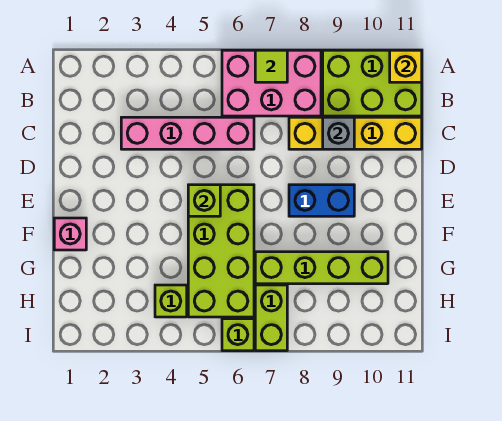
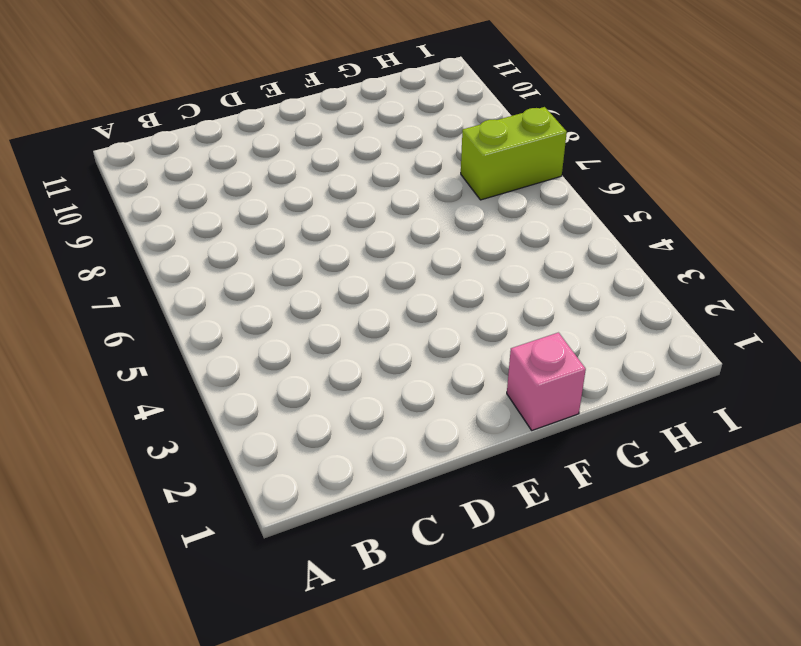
none -> pink 2x3 brick [222,50,321,116]
none -> lime 2x3 brick [323,50,422,116]
none -> pink 1x4 brick [121,117,254,149]

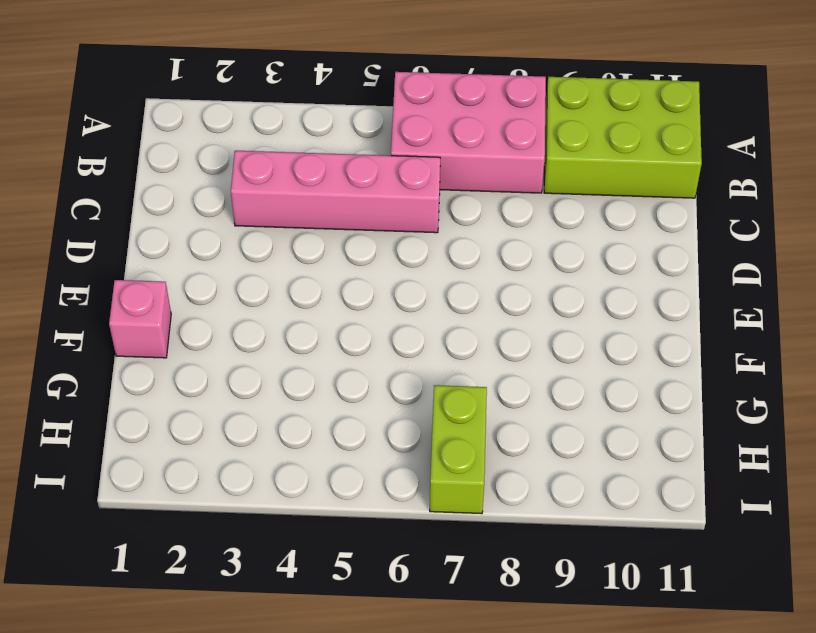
none -> yellow 1x4 brick [289,117,422,149]
none -> lime 2x4 brick [188,185,254,317]
none -> blue 1x2 brick [289,185,354,216]

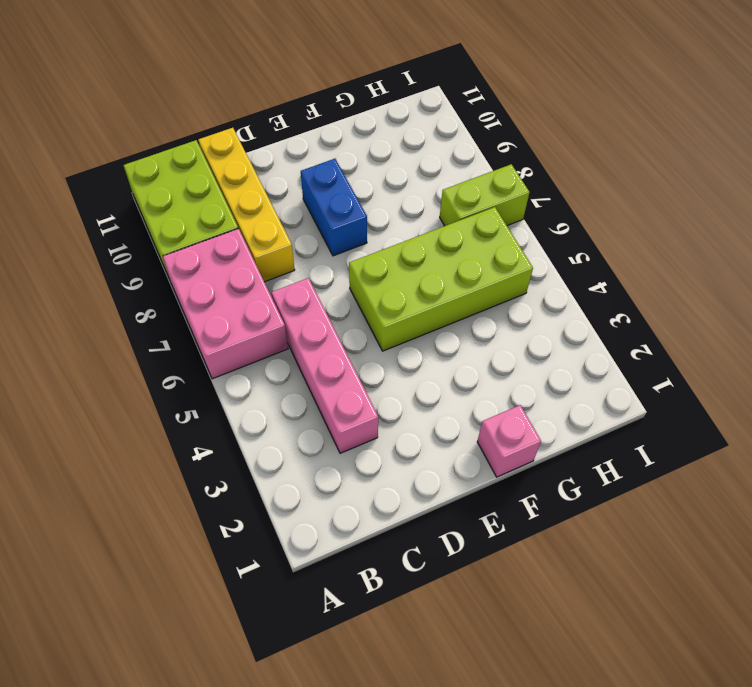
none -> lime 1x4 brick [255,252,388,284]
none -> lime 1x1 brick [155,285,187,317]
none -> lime 1x1 brick [222,319,254,351]

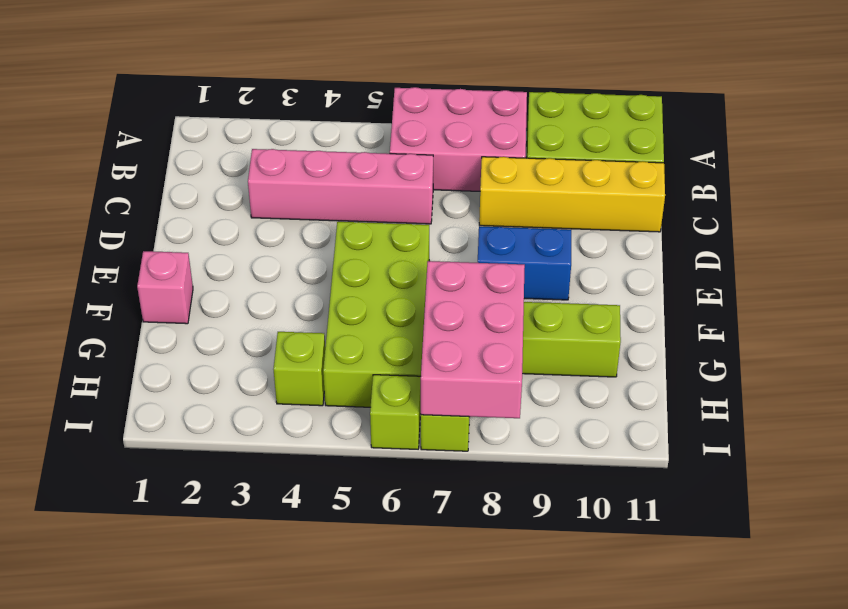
pink 2x3 brick [421,261,525,418] -> none
none -> lime 1x1 tile [255,50,287,82]
none -> yellow 1x1 brick [390,50,422,82]
none -> grey 1x1 brick [323,117,354,149]

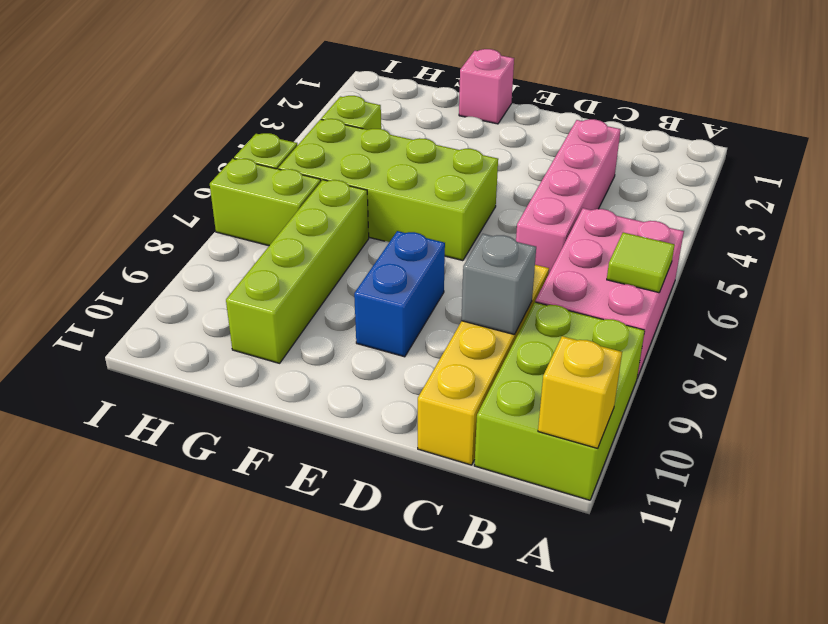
none -> lime 1x1 brick [188,185,220,216]

